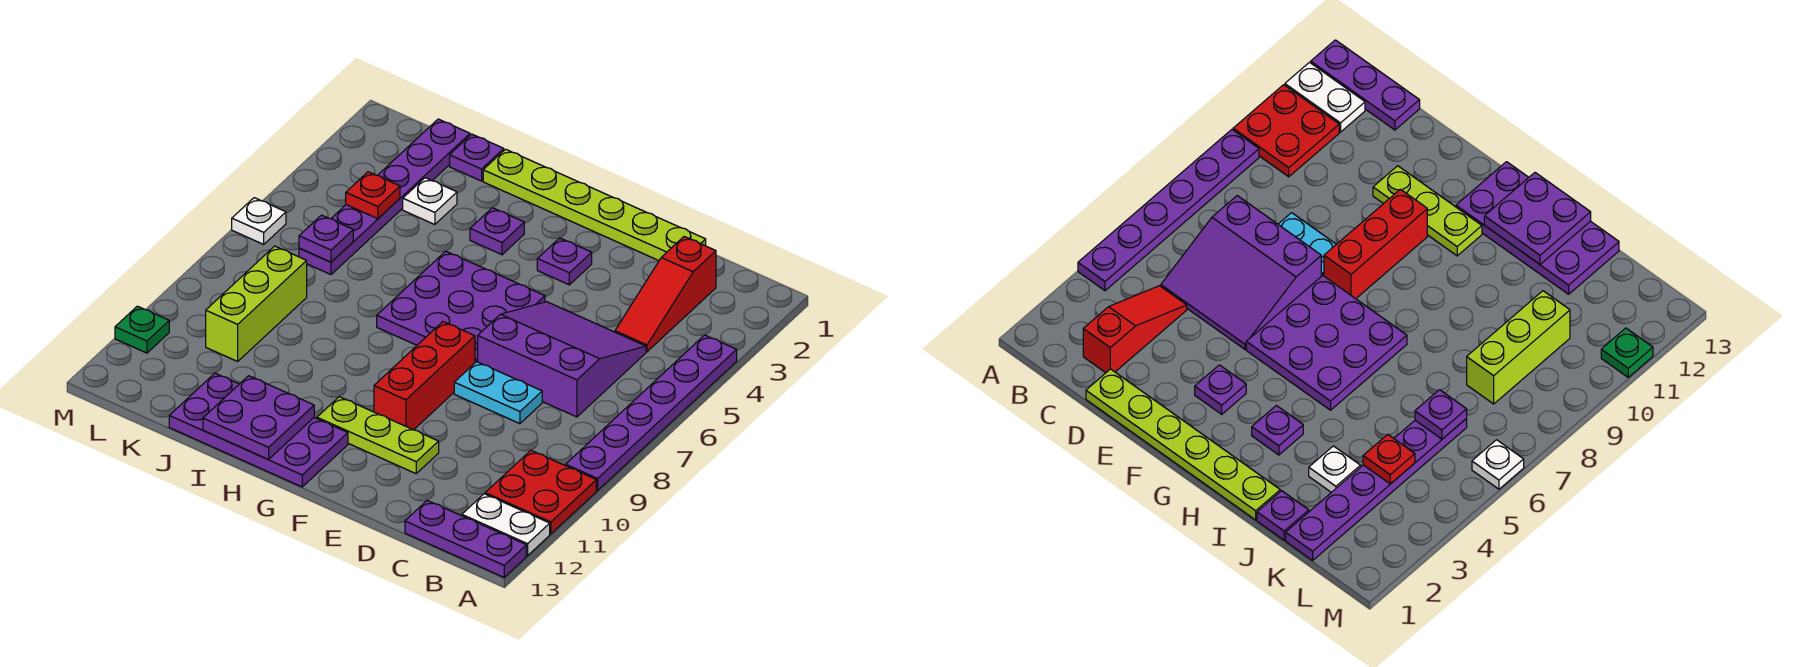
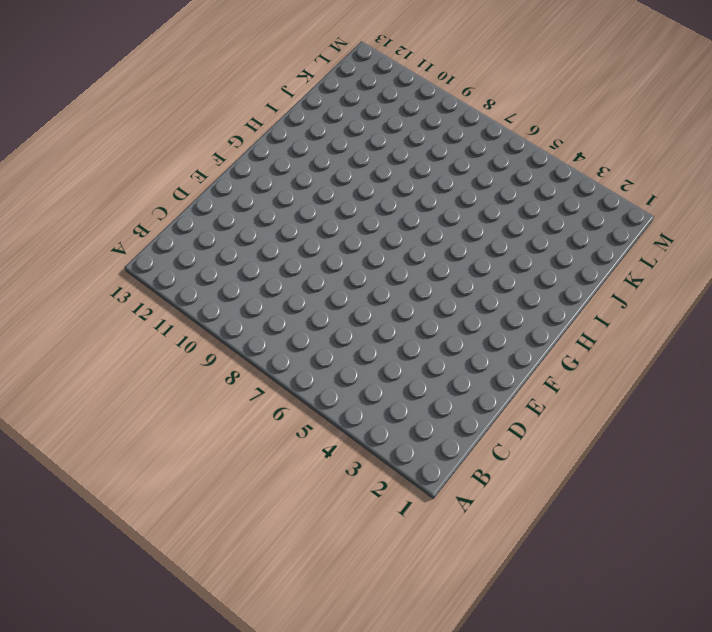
none -> purple 1x6 plate [566,335,737,491]
none -> red 2x2 plate [485,450,596,534]
none -> white 1x2 plate [462,494,550,556]

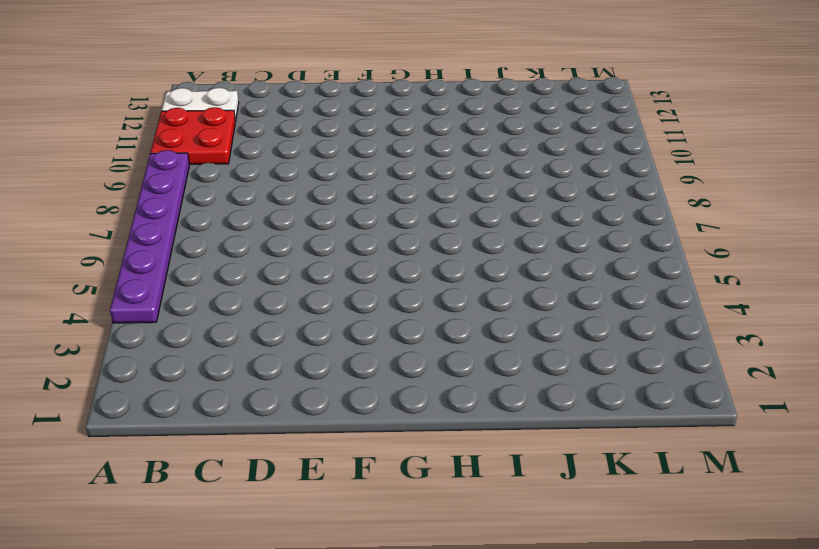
none -> purple 1x3 plate [405,501,526,577]
none -> red 1x3 slope [615,237,716,352]
none -> purple 3x3 slope [478,302,646,417]

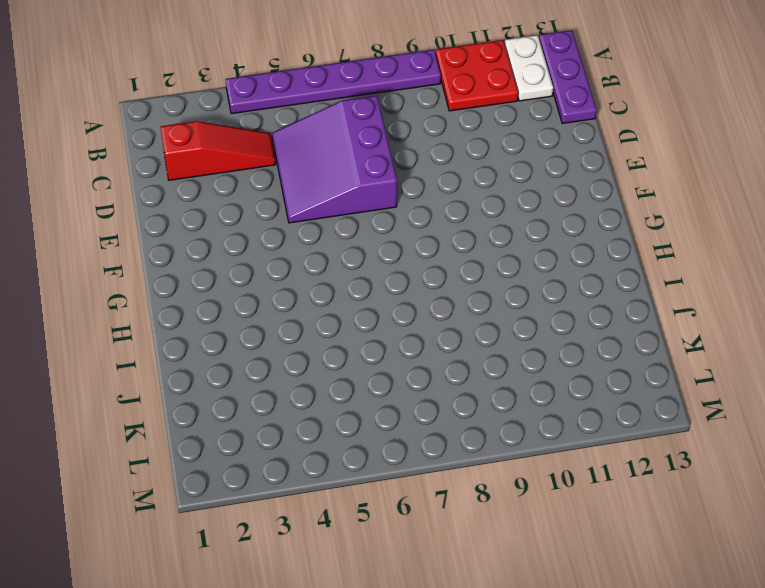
none -> lime 1x6 plate [483,149,706,261]
none -> cyan 1x2 plate [454,362,542,424]
none -> lime 1x3 plate [317,397,439,474]

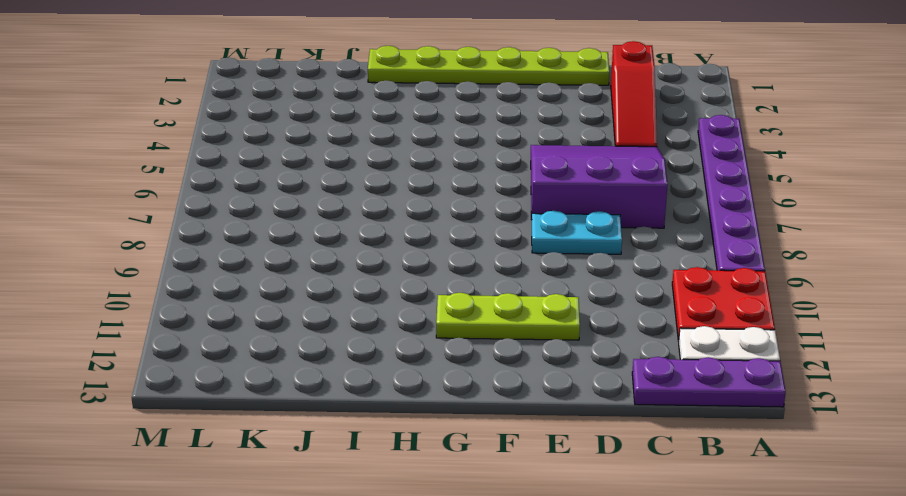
none -> purple 1x1 plate [537,238,592,285]
none -> purple 3x3 plate [377,251,545,363]
none -> red 1x3 brick [374,322,475,430]

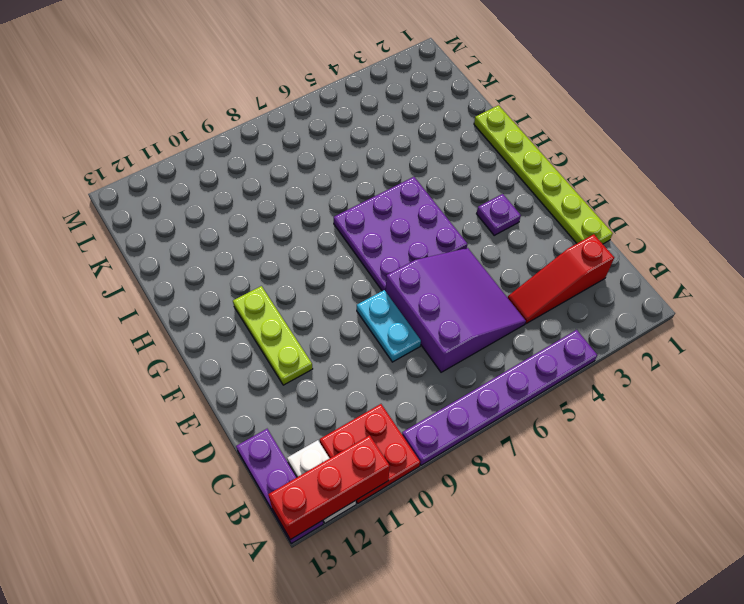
red 1x3 brick [268,435,390,540] -> red 1x3 brick moved to [374,322,475,430]
none -> purple 2x4 plate [169,373,348,487]
none -> purple 1x1 plate [470,208,524,255]
none -> purple 1x1 plate [450,134,504,181]

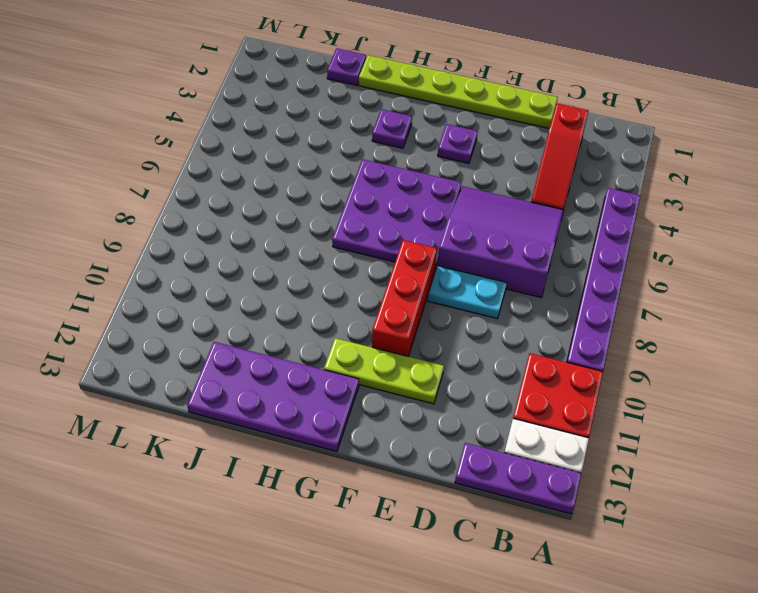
none -> white 1x1 plate [403,178,457,225]
none -> purple 1x6 plate [299,119,470,275]
none -> lime 1x3 brick [206,246,307,361]

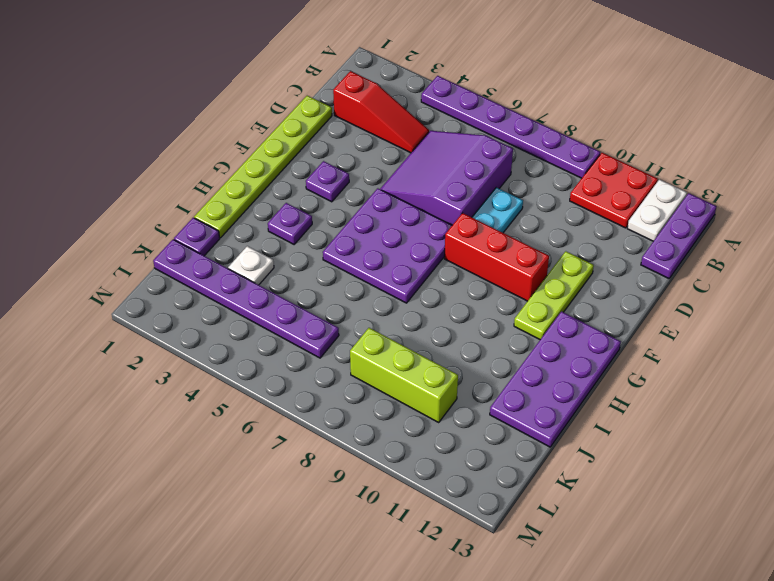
none -> white 1x1 plate [232,198,286,244]
none -> green 1x1 plate [115,306,169,353]
none -> purple 2x2 plate [203,376,314,459]

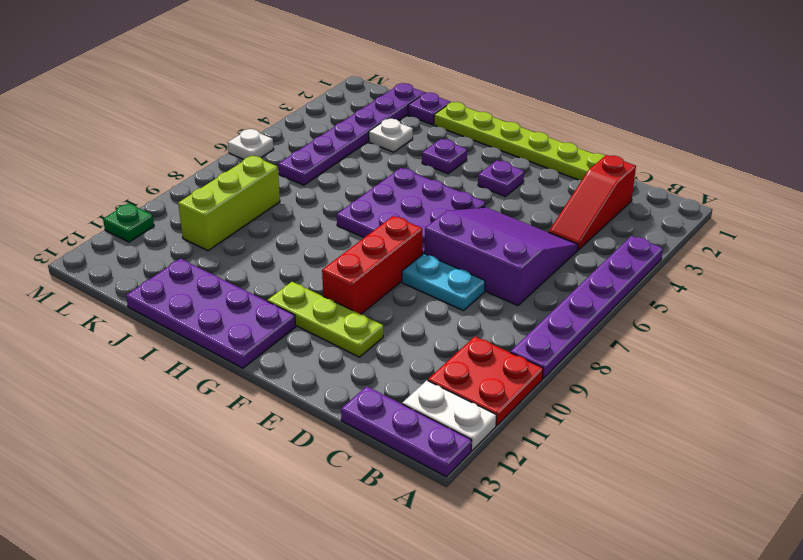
none -> purple 2x2 plate [203,376,314,459]
none -> red 1x1 plate [346,172,400,219]
none -> purple 1x1 plate [299,215,353,262]

